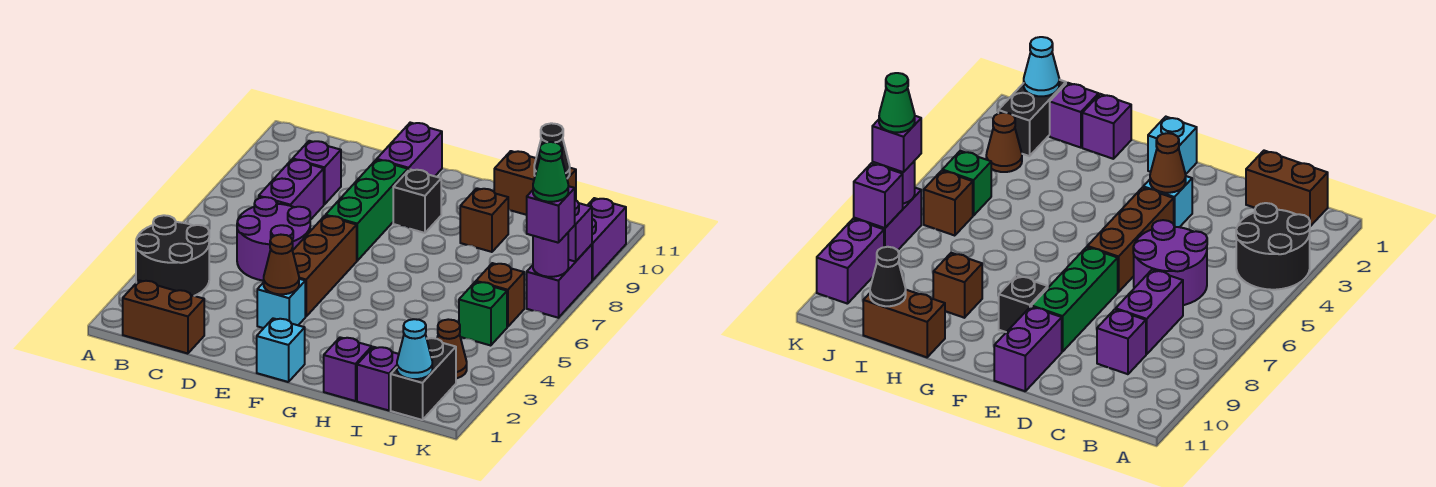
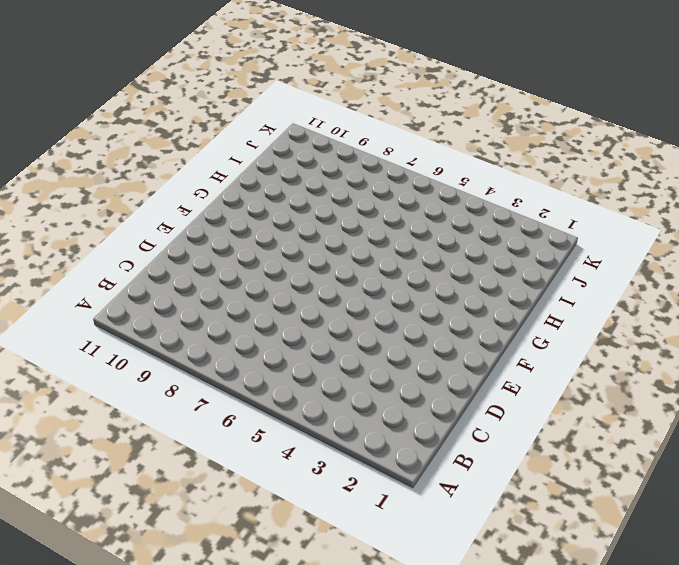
none -> black 2x2 round brick [136,215,209,296]
none -> brown 1x2 brick [123,280,204,354]
none -> purple 2x2 round brick [237,197,310,281]

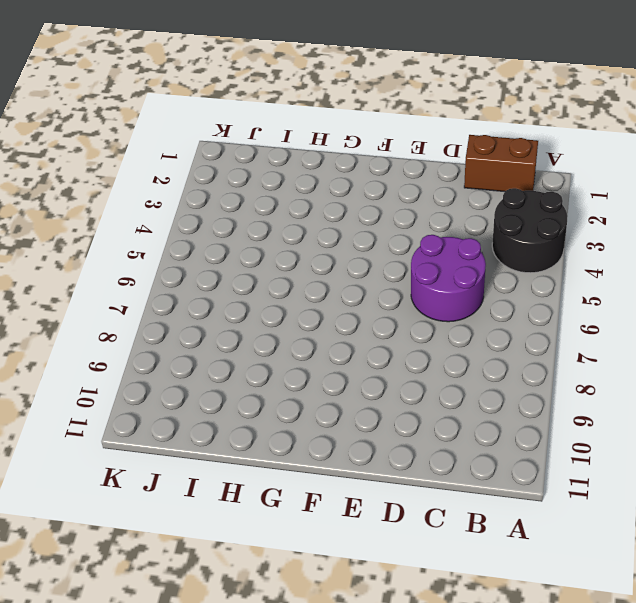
none -> purple 1x2 brick [259,159,324,220]
none -> purple 1x1 brick [293,141,341,204]
none -> cyan 1x1 brick [257,279,305,328]

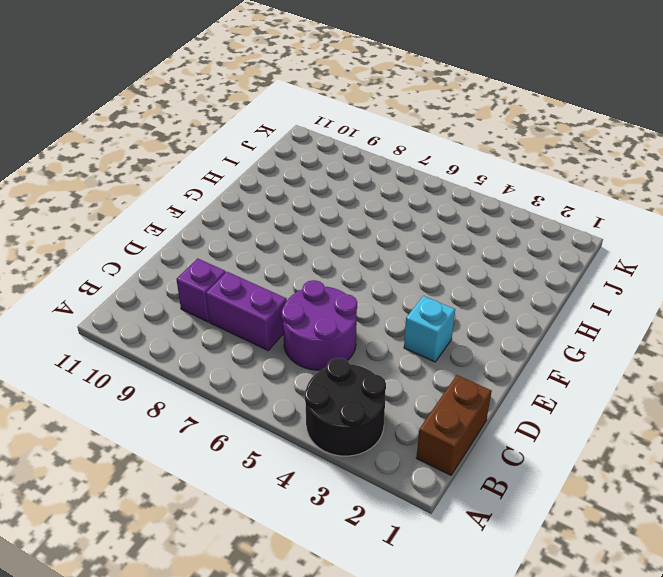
none -> brown 1x3 brick [293,216,357,317]
none -> green 1x3 brick [326,160,408,261]
none -> purple 1x2 brick [377,123,442,176]

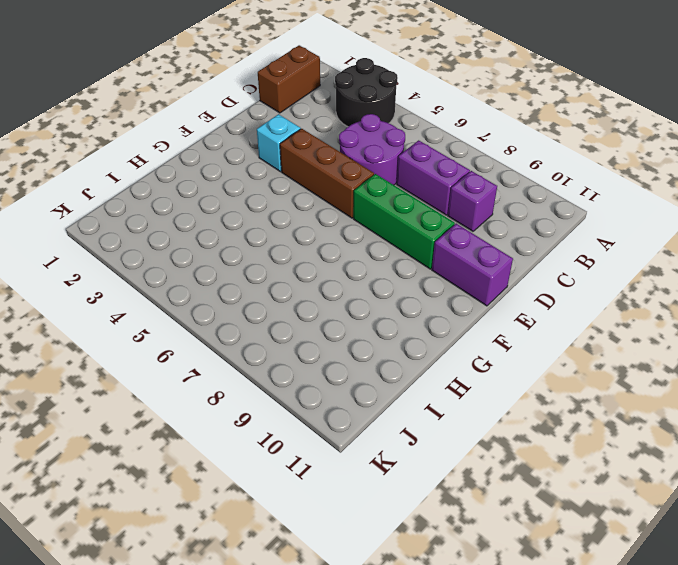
none -> cyan 1x1 brick [257,318,305,382]
none -> black 1x1 brick [393,169,441,233]
none -> purple 1x1 brick [324,337,372,401]

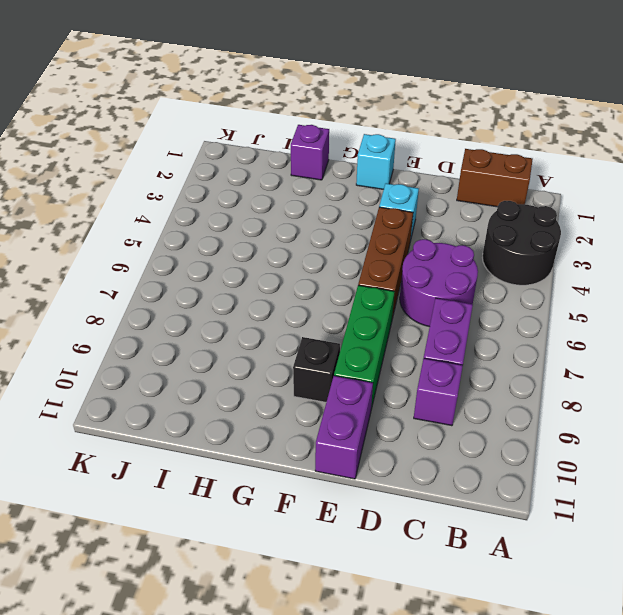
none -> brown 1x1 brick [460,188,508,252]
none -> brown 1x2 brick [494,151,576,215]
none -> purple 1x1 brick [357,347,399,410]

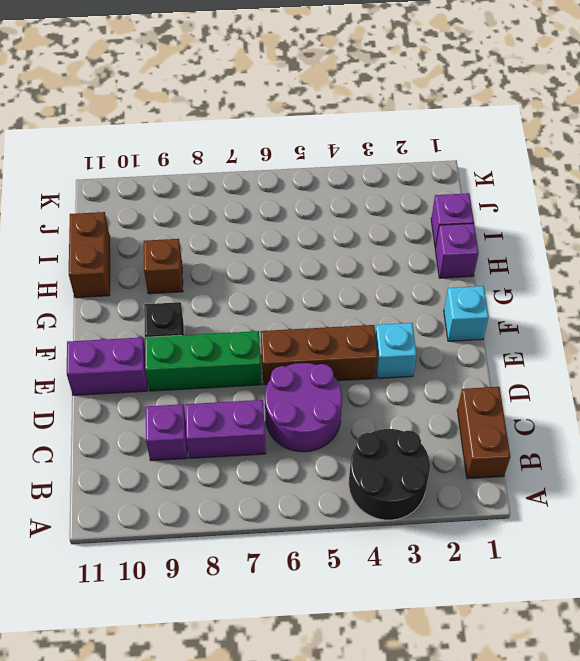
none -> black 1x2 brick [391,338,456,420]
none -> brown 1x1 cone [437,319,467,378]
none -> green 1x1 brick [459,282,507,346]

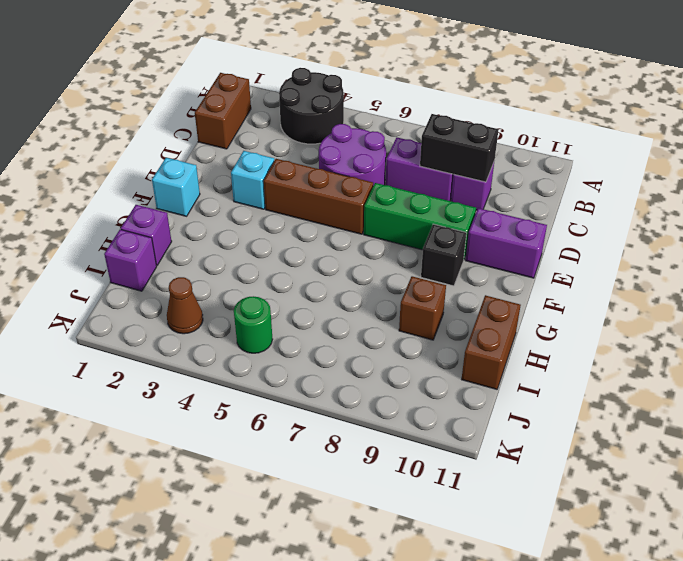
black 1x2 brick [420,114,499,182] -> black 1x2 brick moved to [391,338,456,420]
green 1x1 round brick [234,297,273,353] -> green 1x1 brick [459,282,507,346]
none -> brown 1x1 brick [476,263,524,327]
none -> purple 1x2 brick [527,244,592,318]
none -> purple 1x2 brick [587,198,626,280]

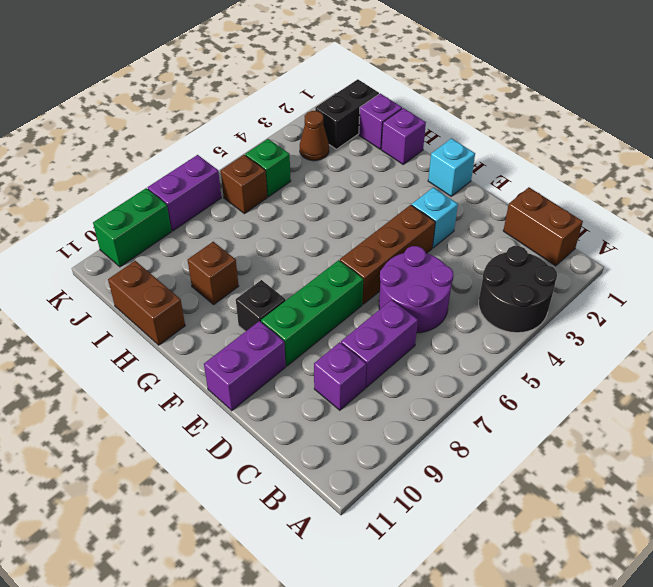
green 1x2 brick [93,188,171,267] -> purple 1x2 brick [587,198,626,280]
none -> brown 1x1 cone [264,235,299,294]
none -> black 1x1 cone [534,123,570,178]
none -> cyan 1x1 cone [397,319,432,379]

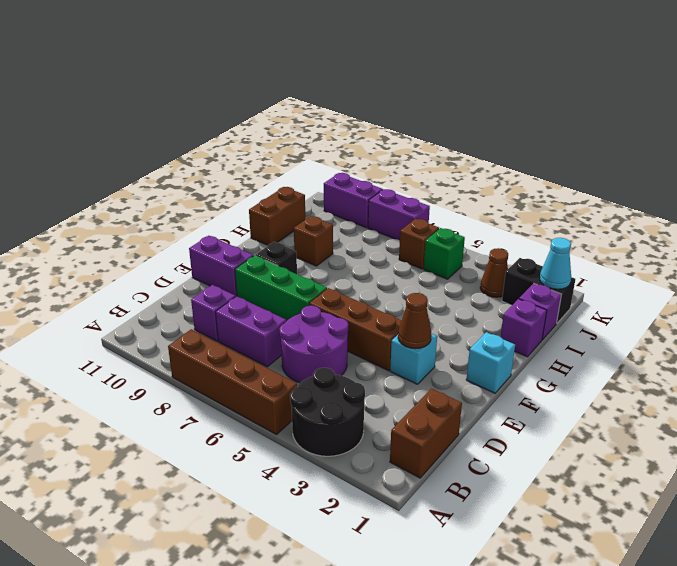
brown 1x4 brick [168,329,297,435] -> none
none -> black 1x1 cone [534,123,570,178]
none -> purple 1x1 round brick [533,233,568,277]
none -> purple 1x1 brick [568,200,592,262]

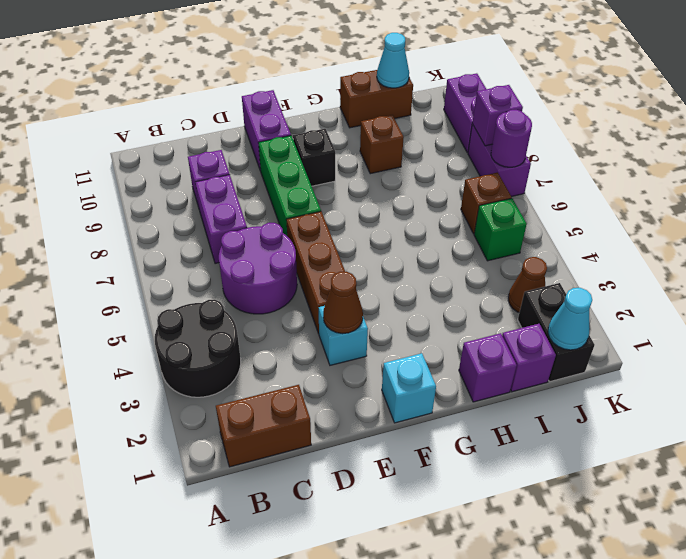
cyan 1x1 cone [377,33,409,88] -> black 1x1 cone [534,123,570,178]
none -> purple 1x1 brick [527,186,575,243]
none -> green 1x1 cone [533,142,568,202]

